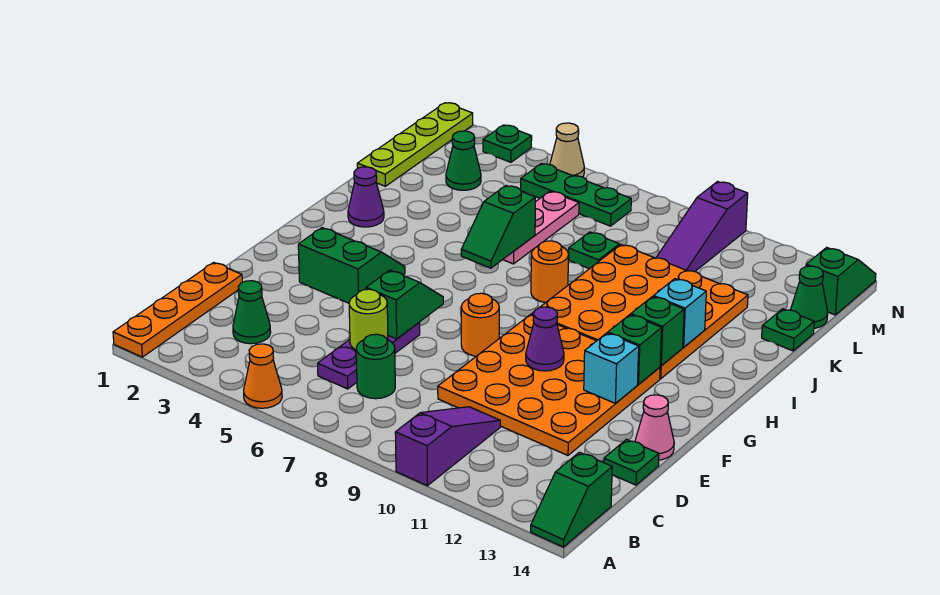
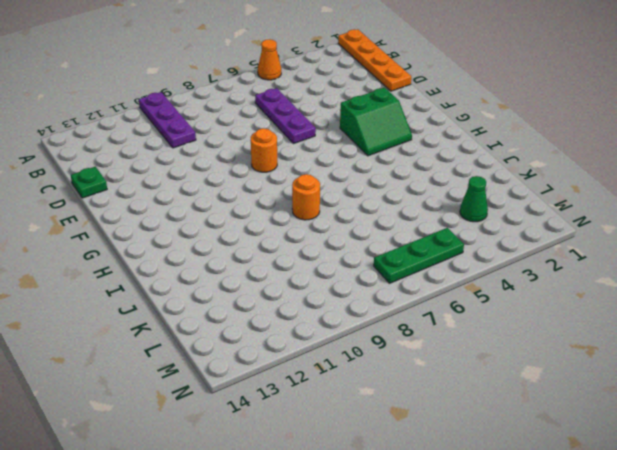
purple 1x3 plate [139,92,196,148] -> purple 1x3 slope [395,407,500,486]
none -> green 1x2 slope [531,452,612,547]
none -> green 1x1 cone [233,281,271,344]
none -> green 1x1 round brick [356,334,395,399]
none -> orange 4x4 plate [438,314,660,455]

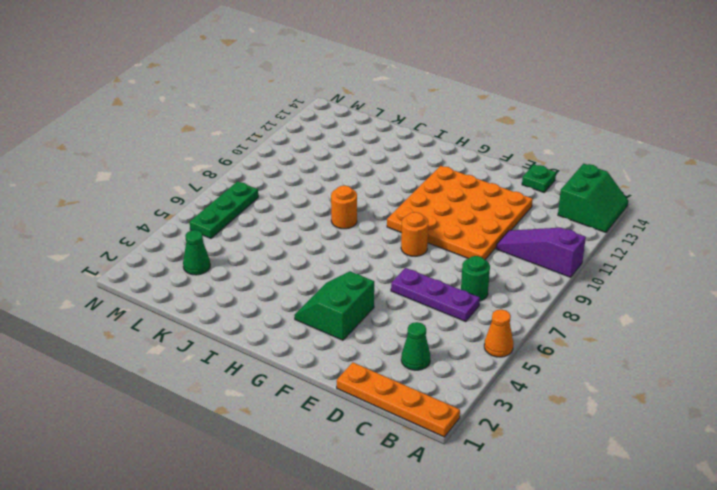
green 2x2 slope [558,164,628,232] -> green 1x2 slope [531,452,612,547]
none -> pink 1x1 cone [635,395,674,460]
none -> orange 4x4 plate [533,245,748,379]
none -> purple 1x1 cone [348,167,384,227]
none -> pink 1x3 plate [503,191,579,264]

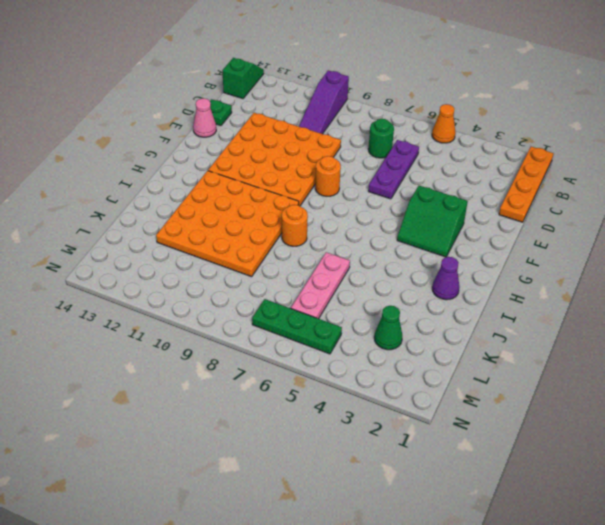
none -> green 1x1 cone [233,281,271,344]
none -> lime 1x4 plate [357,103,473,186]
none -> green 1x1 plate [568,232,619,269]
none -> green 1x1 plate [762,309,814,351]

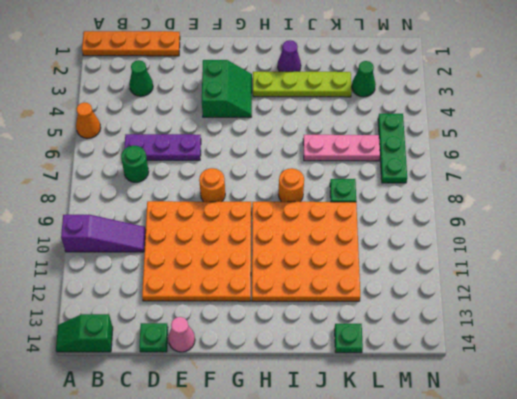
lime 1x4 plate [253,72,352,97] -> lime 1x4 plate moved to [357,103,473,186]
none -> purple 1x3 slope [656,182,748,272]
none -> green 1x1 cone [791,266,828,328]
none -> green 1x2 slope [806,247,876,315]
none -> green 1x1 plate [483,125,532,162]

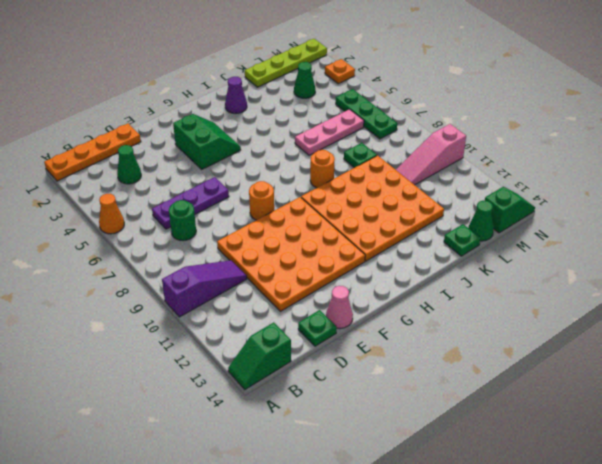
pink 1x3 slope [396,124,466,185] -> purple 1x3 slope [656,182,748,272]
orange 1x1 plate [325,59,355,84] -> green 1x1 plate [483,125,532,162]
none -> tan 1x1 cone [550,123,584,177]
none -> lime 1x1 round brick [349,289,388,350]
none -> green 1x2 slope [366,270,443,339]
none -> purple 1x1 cone [526,307,564,371]

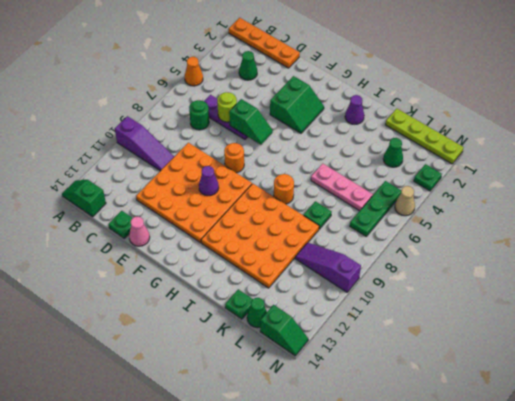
none -> cyan 1x1 brick [584,333,639,403]
none -> green 1x1 brick [608,315,662,384]
none -> green 1x1 brick [631,296,684,366]
none -> green 1x2 slope [461,186,535,268]

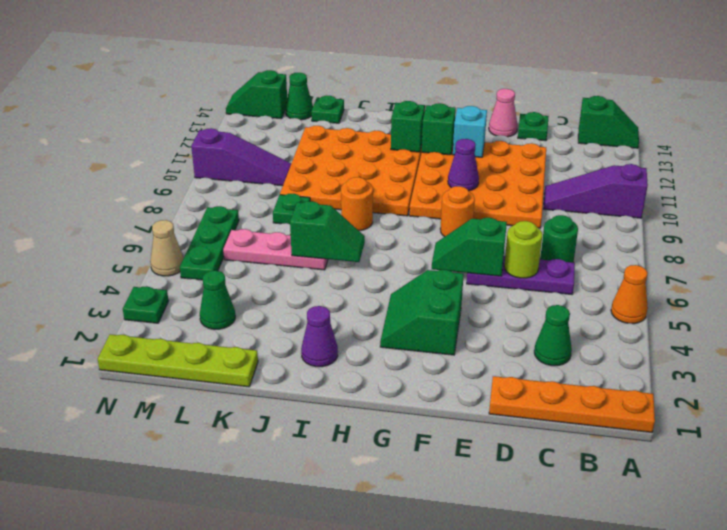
none -> cyan 1x1 brick [654,279,706,347]

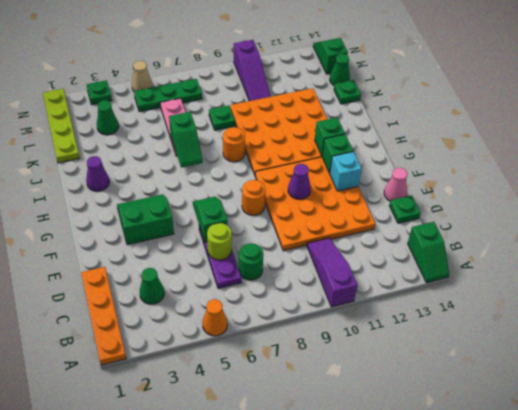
none -> cyan 1x1 brick [654,279,706,347]

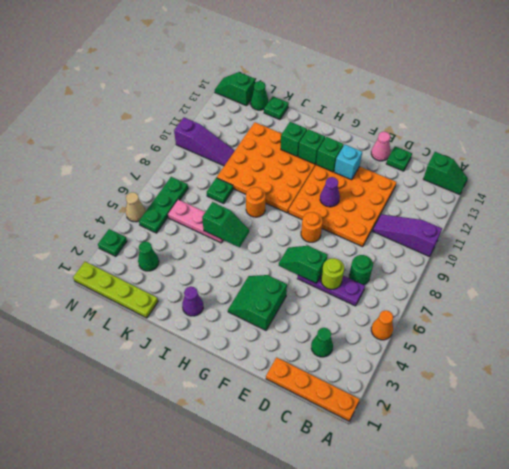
green 1x1 brick [281,122,307,156] -> cyan 1x1 brick [654,279,706,347]

